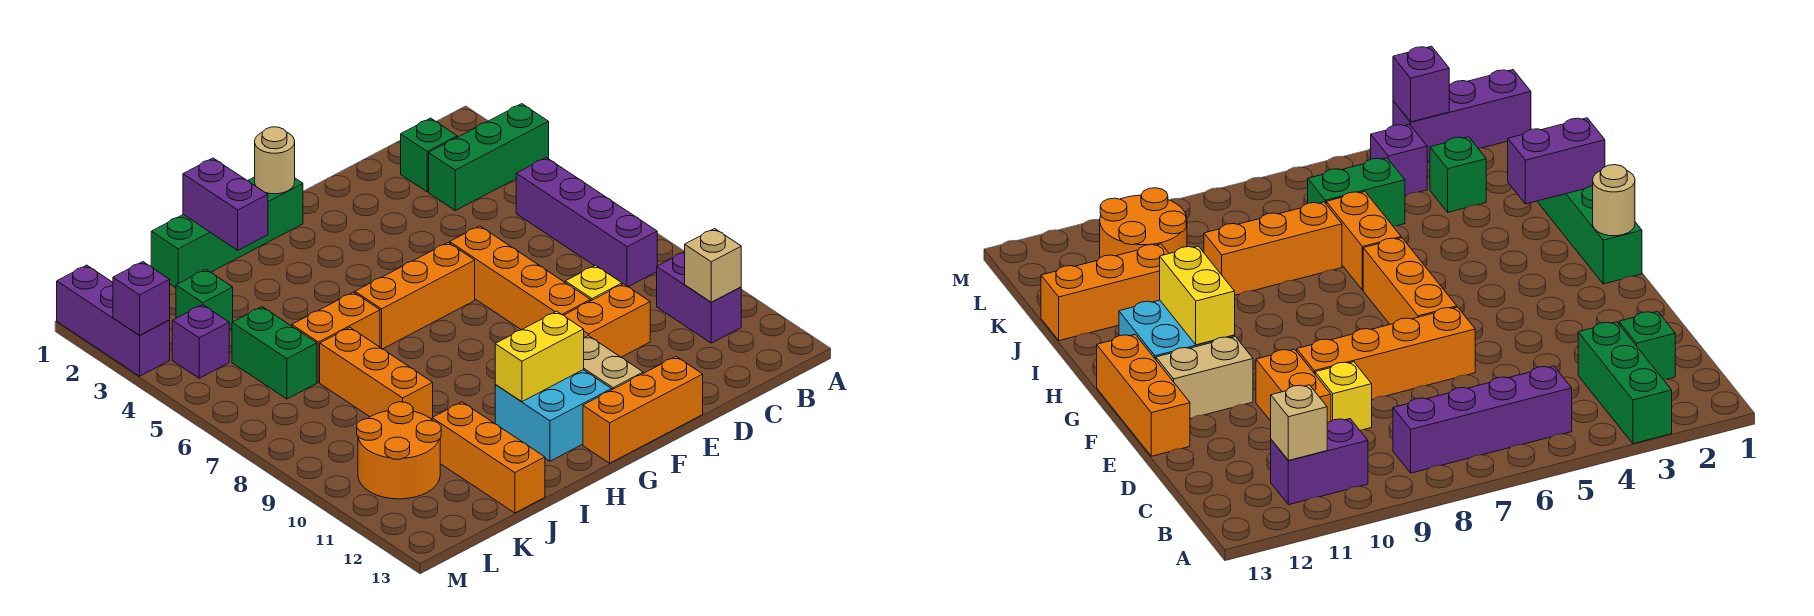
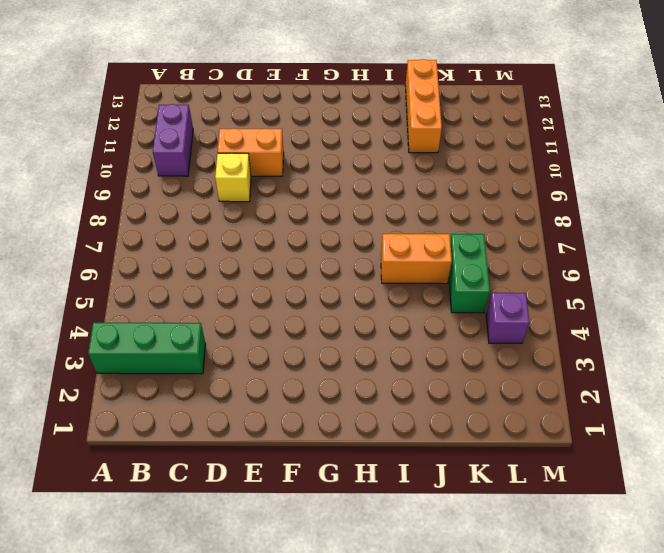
none -> purple 1x4 brick [516,158,657,287]
none -> green 1x1 brick [401,118,457,192]
none -> orange 1x4 brick [450,226,591,330]

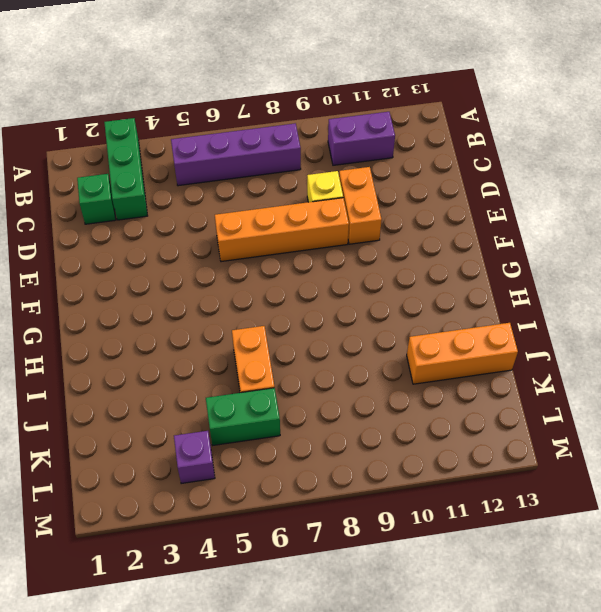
none -> orange 1x3 brick [583,357,703,463]
none -> orange 1x3 brick [355,243,475,349]
none -> tan 1x2 brick [584,336,643,390]

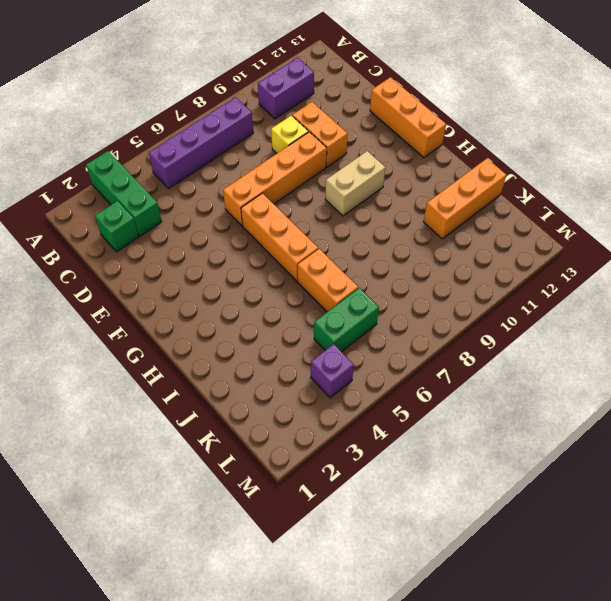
tan 1x2 brick [325,151,385,216] -> tan 1x2 brick moved to [584,336,643,390]
none -> green 1x4 brick [151,177,303,288]
none -> cyan 2x2 brick [495,370,612,461]
none -> orange 1x3 brick [320,327,433,419]

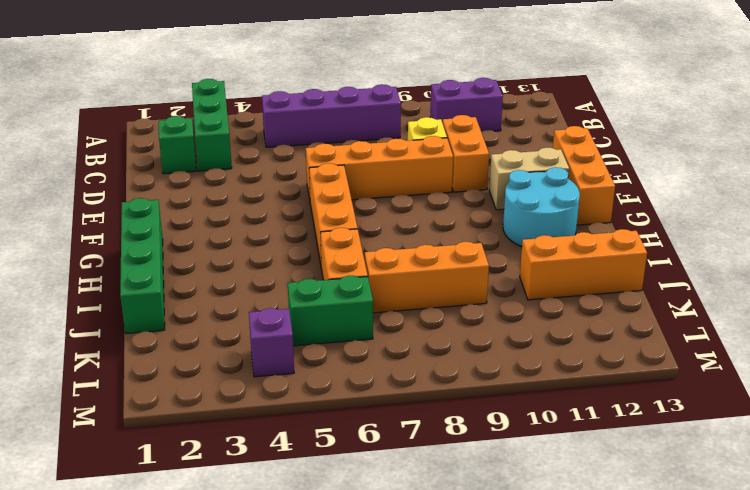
cyan 2x2 round brick [503,167,580,246] -> cyan 2x2 brick [495,370,612,461]
none -> green 1x1 brick [176,270,233,329]
none -> orange 2x2 round brick [357,402,441,499]
none -> purple 1x3 brick [57,265,170,376]

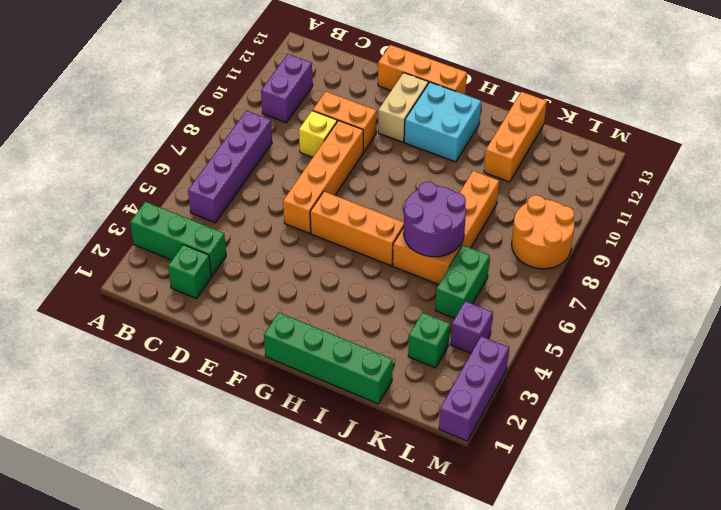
purple 2x2 round brick [404,182,466,257] -> none
orange 2x2 round brick [512,195,574,269] -> orange 2x2 round brick moved to [357,402,441,499]
none -> tan 1x1 brick [685,229,741,302]
none -> tan 1x1 round brick [255,127,295,194]
none -> yellow 1x2 brick [495,311,584,402]

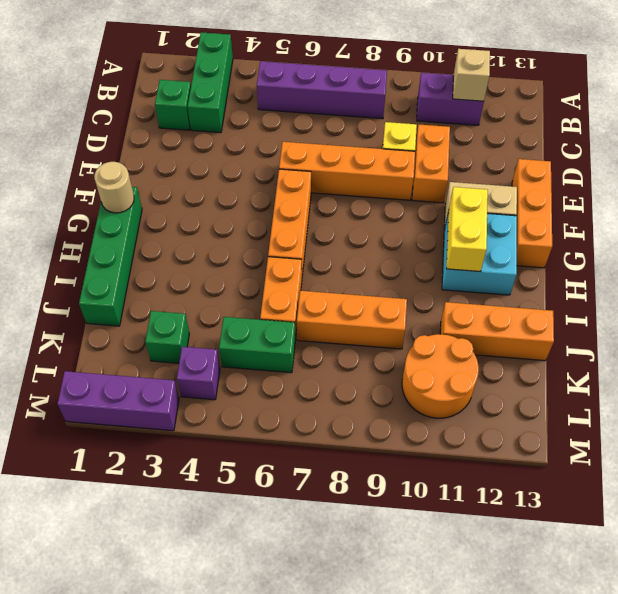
none -> purple 1x2 brick [183,158,268,250]
none -> purple 1x1 brick [113,262,170,335]

